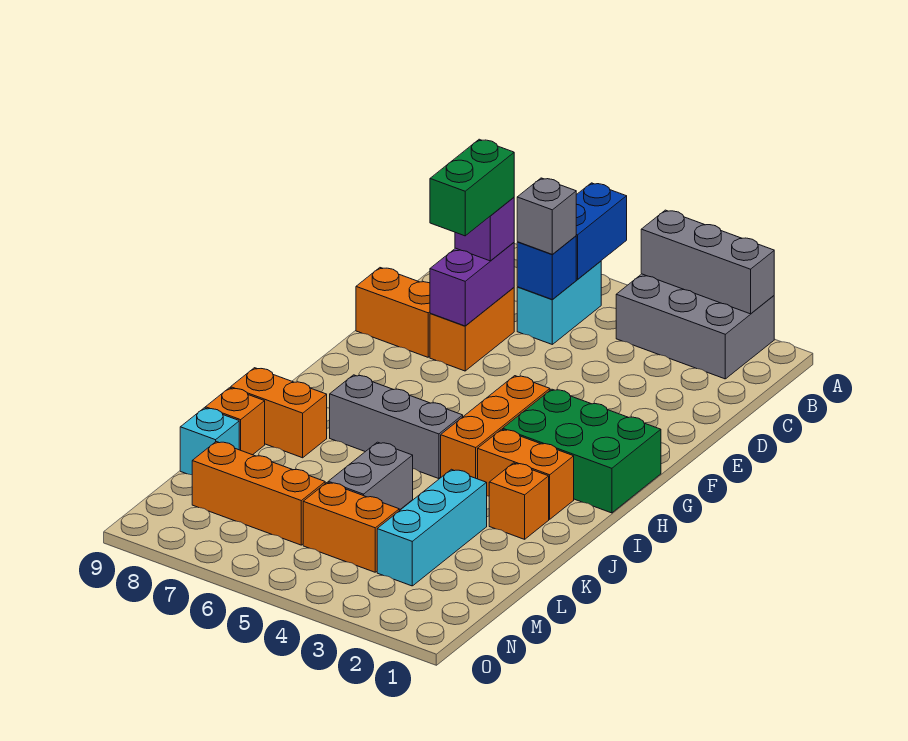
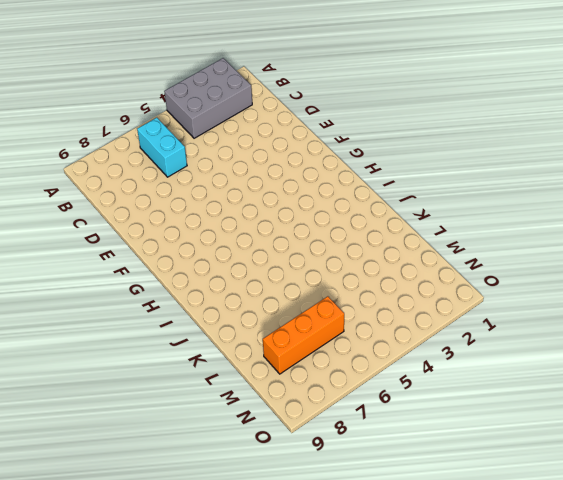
none -> orange 1x2 brick [430,288,514,371]
none -> orange 1x2 brick [356,268,430,357]
none -> green 2x3 brick [503,389,661,513]

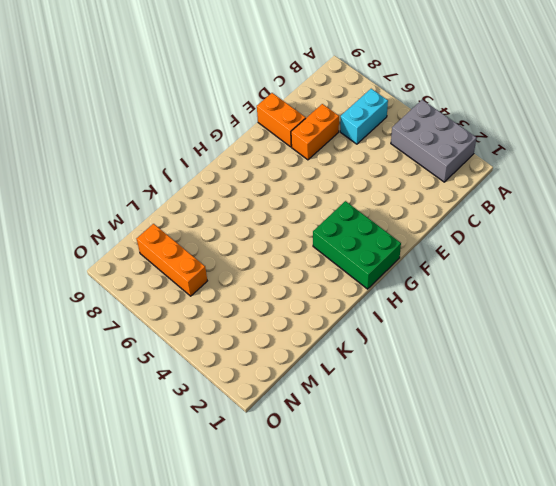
none -> orange 1x3 brick [441,376,550,479]
none -> orange 1x2 brick [478,429,574,519]
none -> grey 1x3 brick [330,375,463,479]

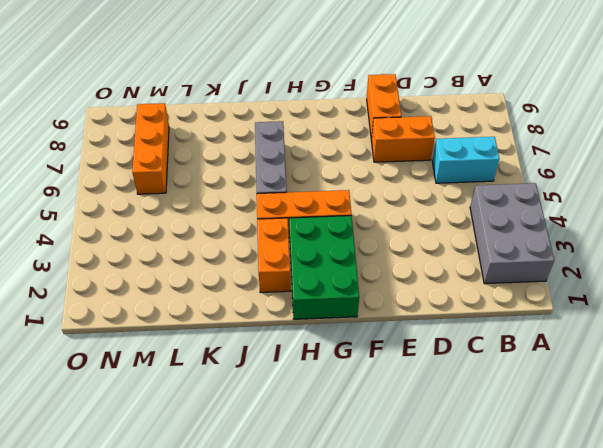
none -> orange 1x1 brick [489,463,549,539]
none -> orange 1x2 brick [231,368,327,458]
none -> cyan 1x3 brick [377,469,487,586]

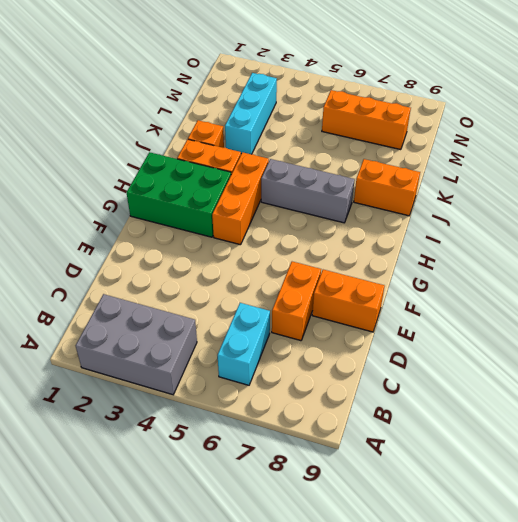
none -> grey 1x2 brick [328,442,413,510]
none -> orange 1x1 brick [205,388,265,455]
none -> cyan 1x1 brick [180,408,239,475]

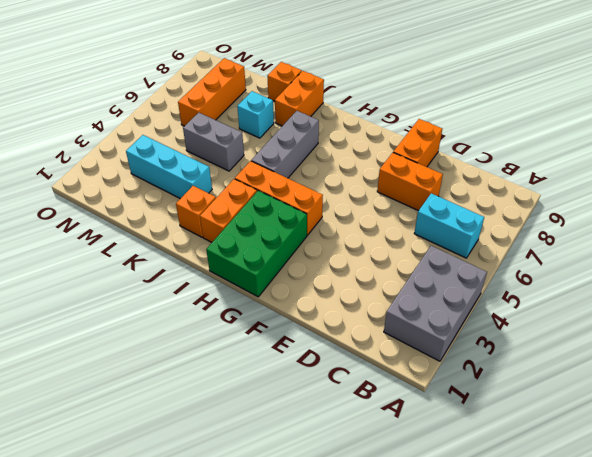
cyan 1x1 brick [237,91,274,138] -> cyan 1x1 brick moved to [180,408,239,475]
none -> orange 1x2 brick [303,482,399,572]
none -> grey 1x3 brick [641,210,774,314]
none -> blue 1x2 brick [576,183,627,279]

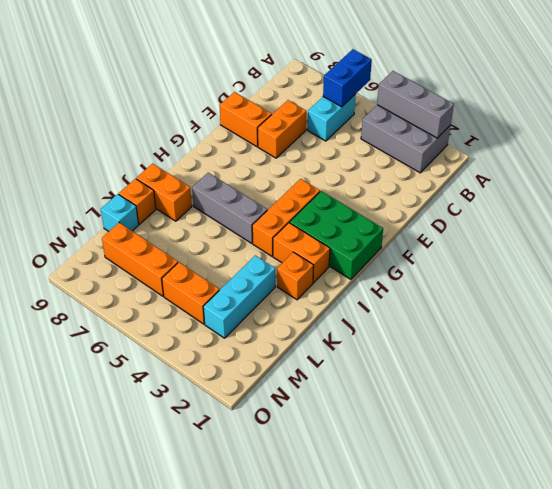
none -> grey 1x2 brick [328,442,413,510]
none -> blue 1x1 brick [517,236,576,300]
none -> purple 1x2 brick [430,243,514,326]

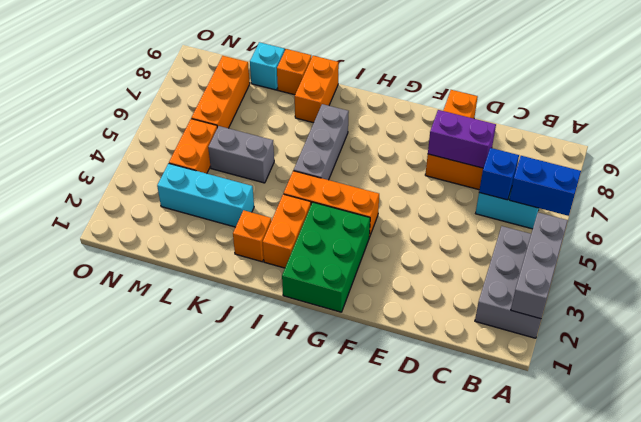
none -> grey 1x1 brick [517,178,576,254]
none -> purple 1x1 brick [455,197,514,261]
none -> green 1x2 brick [430,139,514,236]

